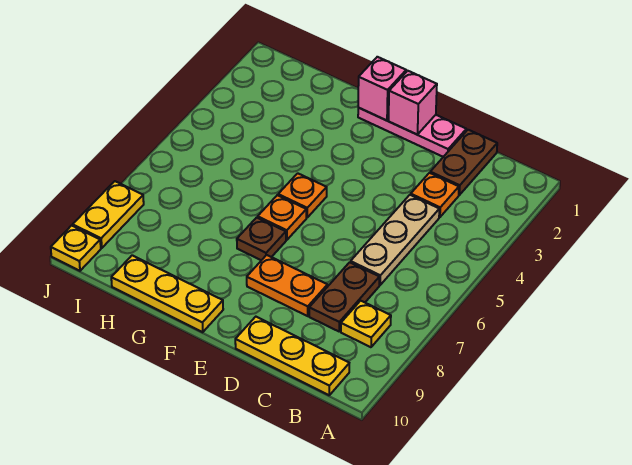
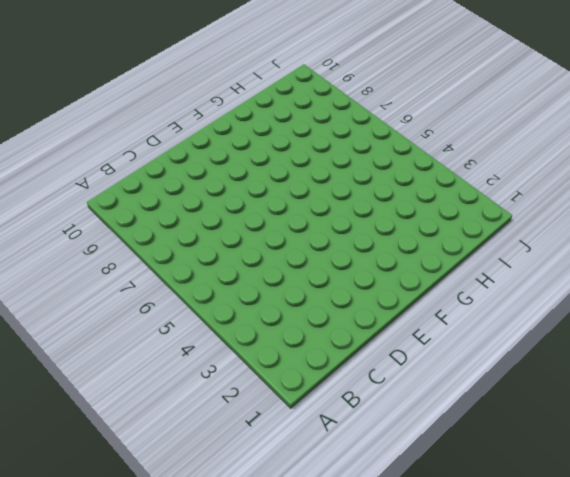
none -> yellow 1x1 plate [341,301,391,347]
none -> yellow 1x3 plate [235,317,349,395]
none -> brown 1x2 plate [430,130,497,195]

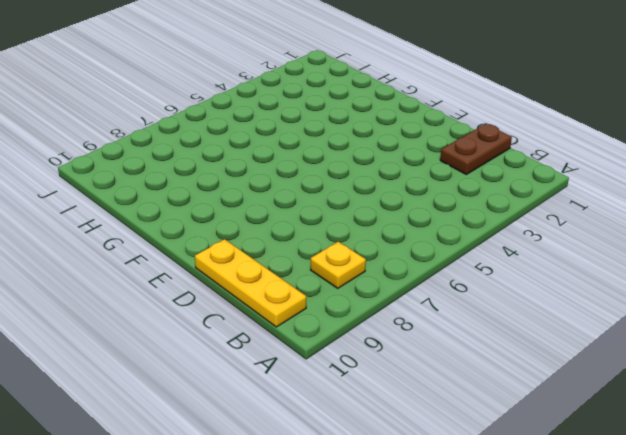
none -> orange 1x1 plate [411,173,459,217]
none -> tan 1x3 plate [351,195,439,285]
none -> brown 1x2 plate [309,262,379,331]

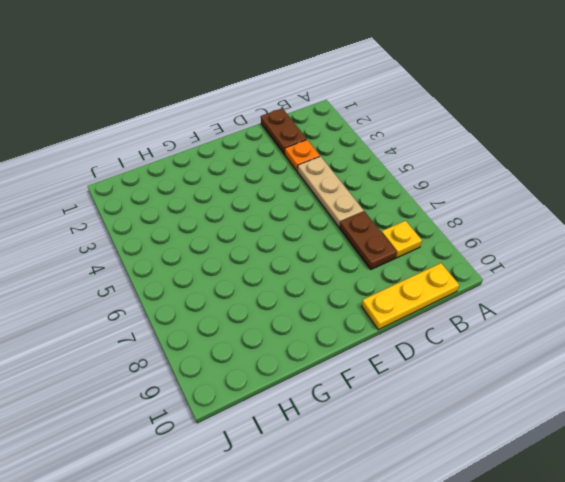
none -> pink 1x3 plate [358,108,466,157]
none -> orange 1x2 plate [247,255,328,316]
none -> orange 1x1 plate [278,173,327,217]

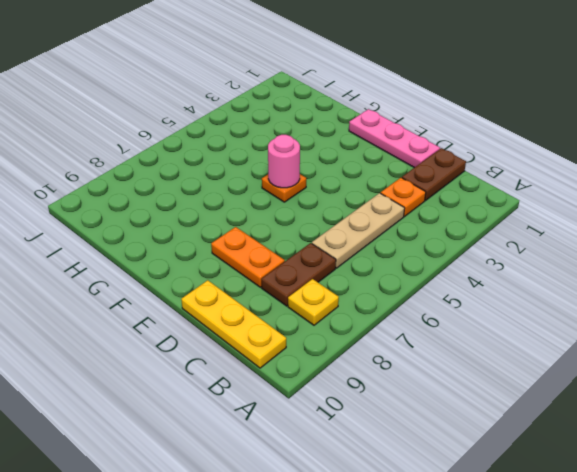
pink 1x1 round brick [268,135,300,188] -> none
none -> orange 1x1 plate [258,195,306,240]
none -> brown 1x1 plate [237,217,286,260]
none -> yellow 1x3 plate [111,255,223,332]

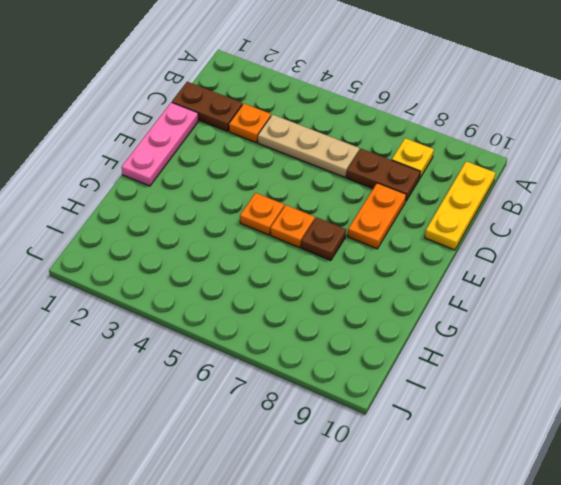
none -> yellow 1x3 plate [111,255,223,332]
none -> yellow 1x2 plate [73,181,144,248]
none -> yellow 1x1 plate [51,226,101,271]

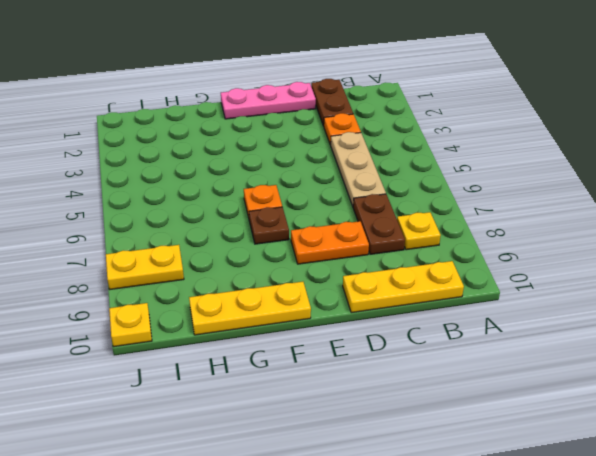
yellow 1x2 plate [106,245,184,289] -> yellow 1x2 plate turned to [73,181,144,248]
none -> orange 1x1 plate [278,173,327,217]
none -> pink 1x1 brick [389,71,437,135]
none -> pink 1x1 brick [358,57,406,121]

